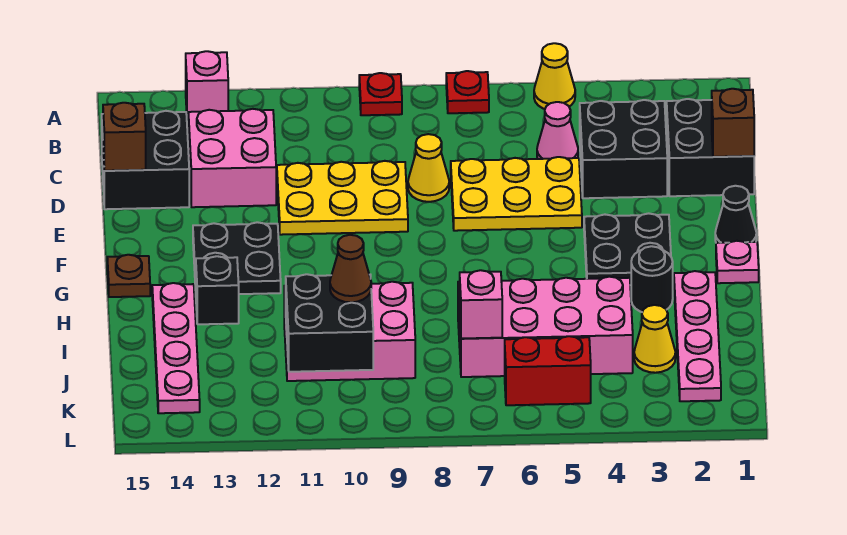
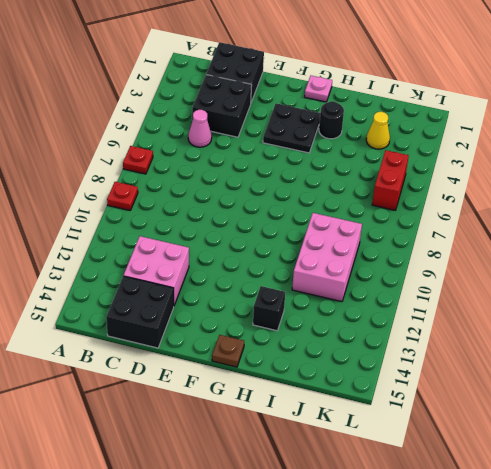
none -> yellow 1x1 cone [534,43,575,109]
none -> pink 1x1 brick [186,51,228,119]
none -> yellow 2x3 plate [451,157,582,231]
none -> yellow 1x1 cone [408,134,449,202]

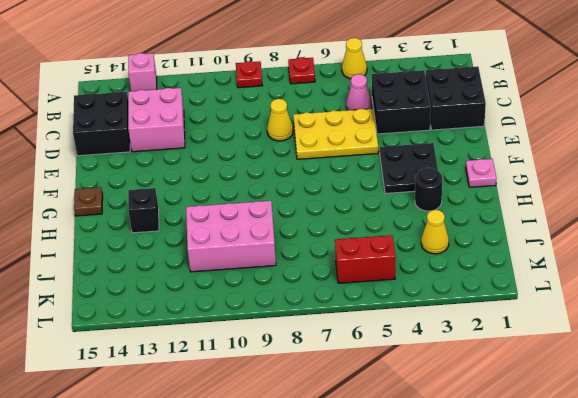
none -> yellow 2x3 plate [277,161,408,235]
none -> black 1x1 cone [715,186,757,243]
none -> black 2x2 plate [193,222,281,294]
none -> pink 1x4 plate [674,271,721,401]

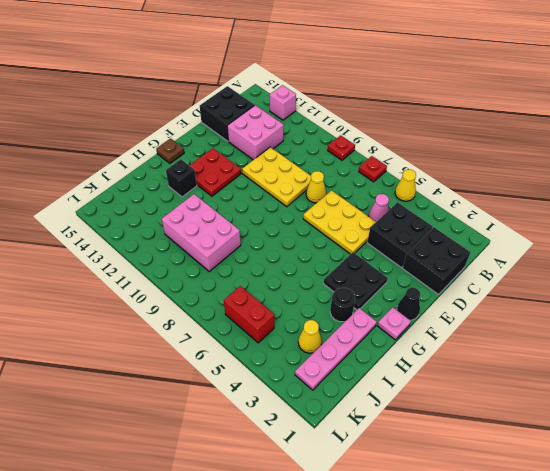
red 2x2 plate [189,148,241,196] -> black 2x2 plate [193,222,281,294]
none -> pink 1x4 plate [152,283,200,413]
none -> pink 2x4 brick [458,277,633,377]
none -> brown 1x1 brick [712,89,754,157]
none -> brown 1x1 brick [103,103,146,171]

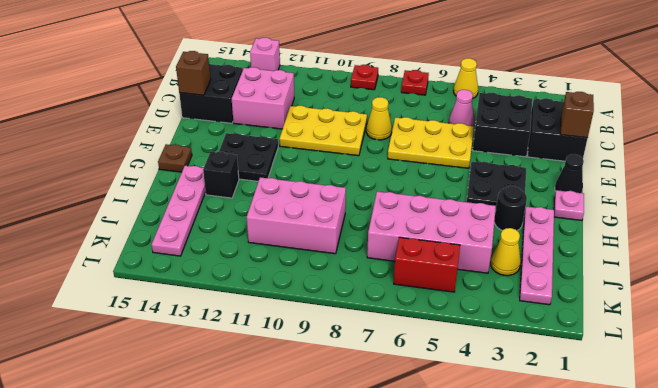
none -> pink 1x1 brick [460,270,502,339]
none -> black 2x2 brick [286,274,373,372]
none -> brown 1x1 cone [330,235,371,302]

